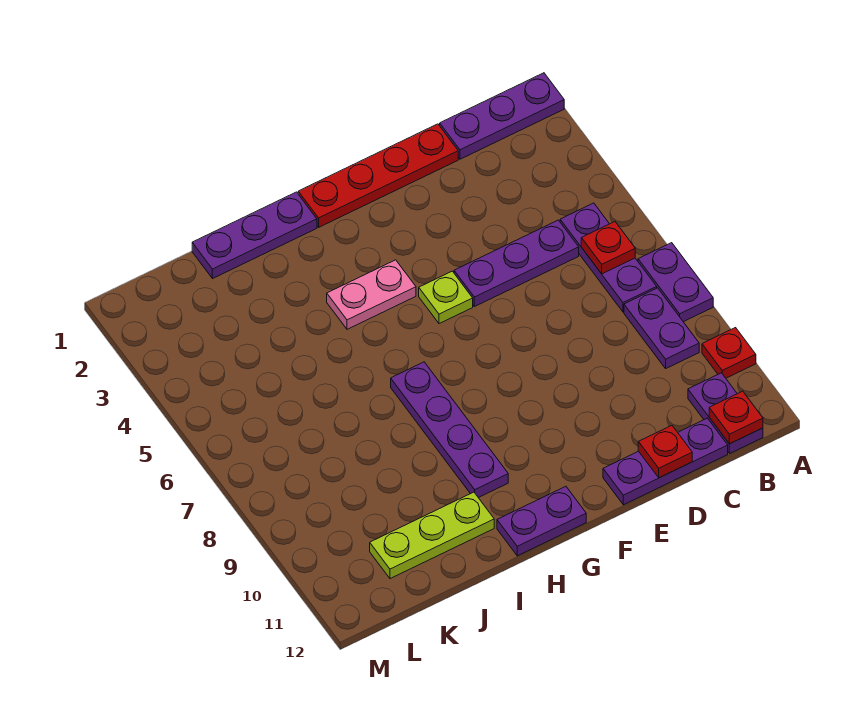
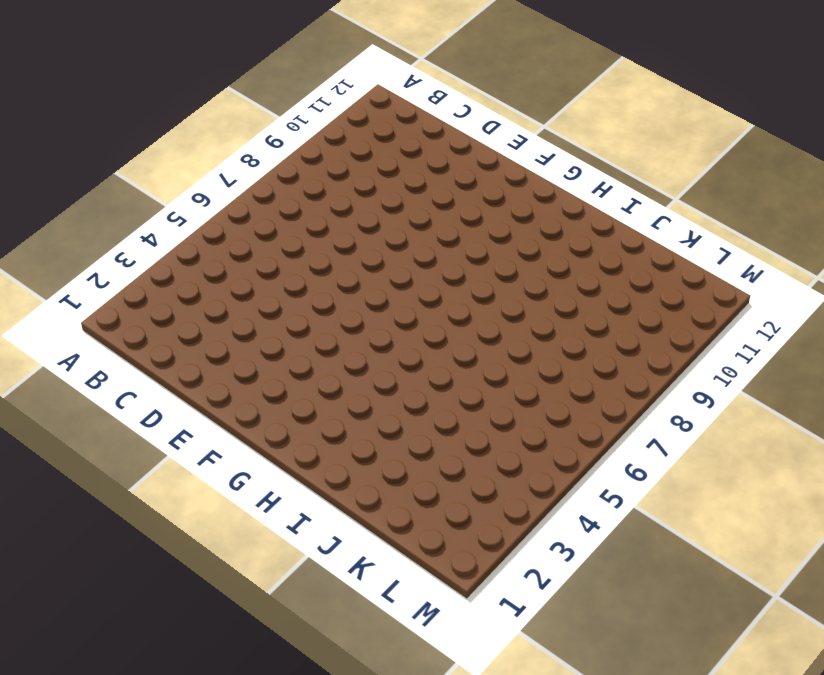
none -> purple 1x3 plate [440,73,564,159]
none -> purple 1x2 plate [638,243,713,322]
none -> red 1x1 plate [702,328,756,378]

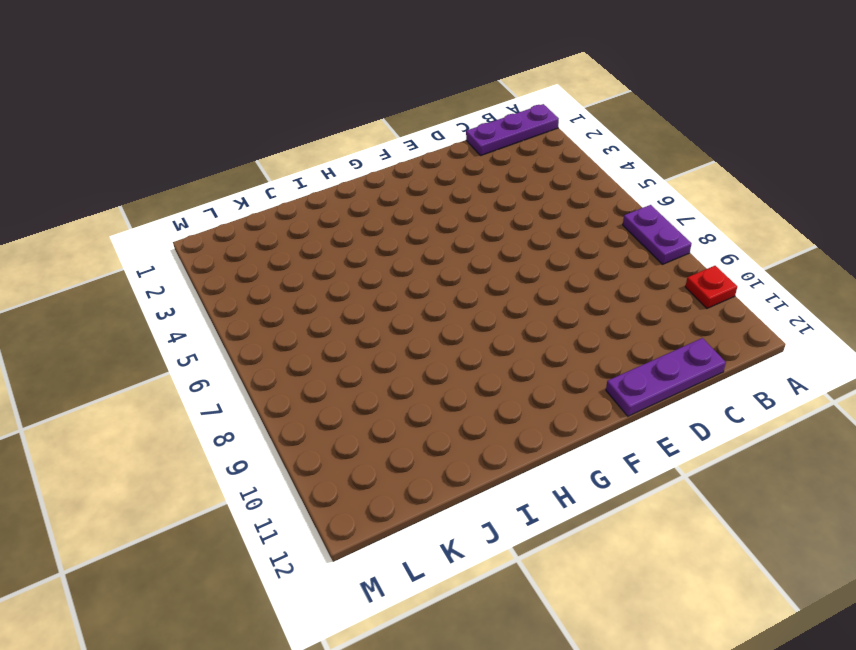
none -> purple 1x3 plate [560,203,657,312]
none -> purple 1x2 plate [624,288,699,368]
none -> purple 1x2 plate [688,373,763,454]

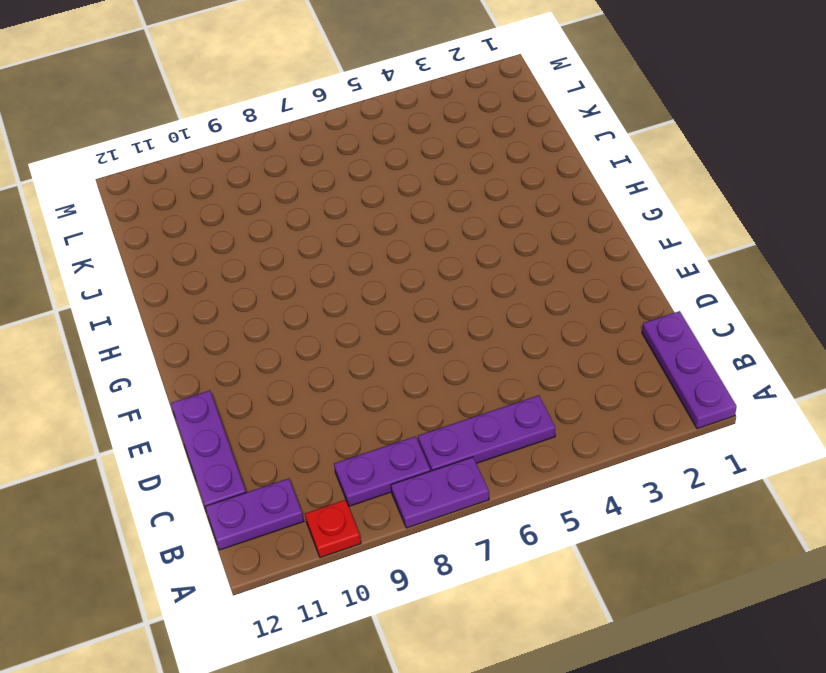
none -> purple 1x3 plate [454,220,579,307]
none -> red 1x4 plate [298,124,458,227]
none -> lime 1x1 plate [419,271,473,324]

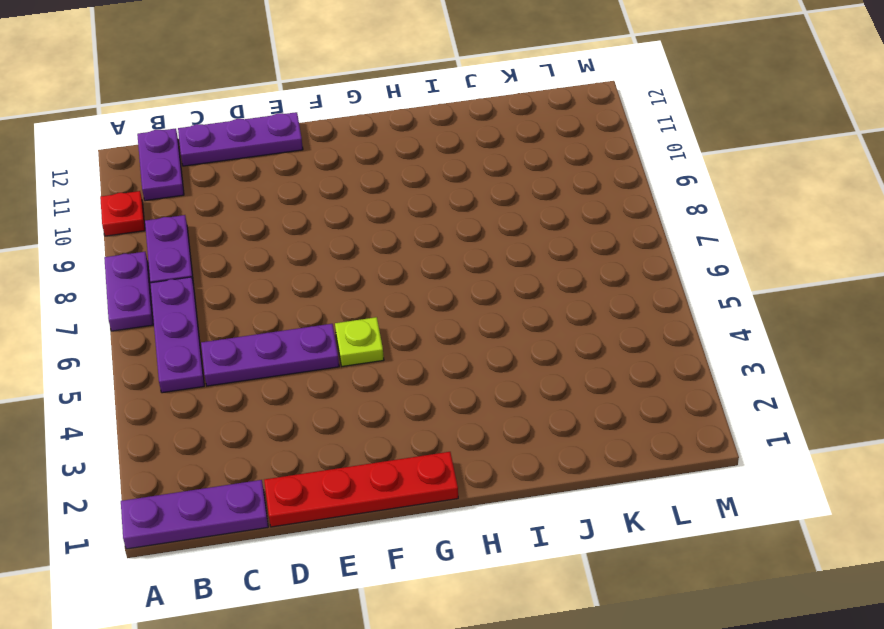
none -> pink 1x2 plate [327,260,416,329]
none -> purple 1x2 plate [497,486,586,556]
none -> purple 1x3 plate [192,192,317,279]

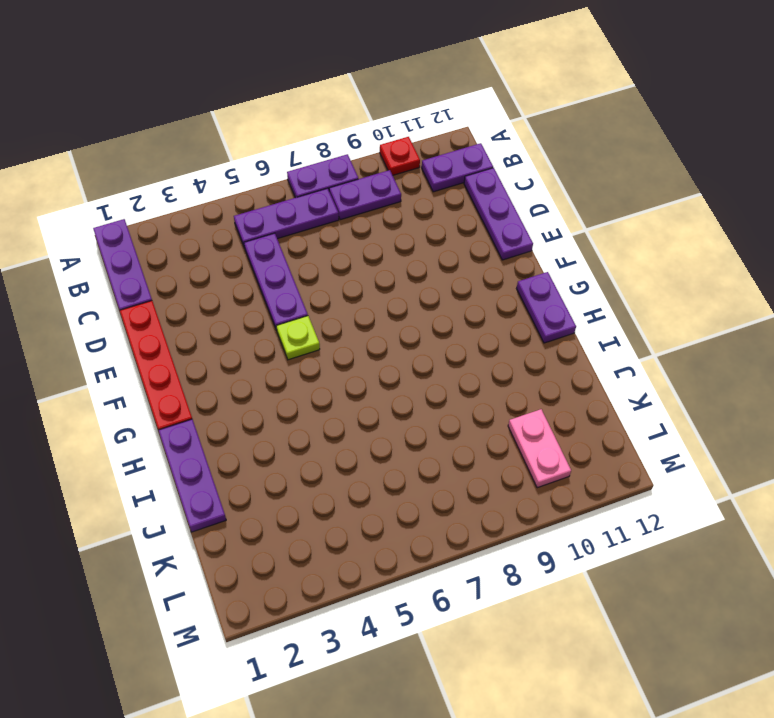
pink 1x2 plate [508,409,571,488] -> pink 1x2 plate moved to [327,260,416,329]
none -> purple 1x4 plate [391,362,508,498]
none -> lime 1x3 plate [370,492,494,579]
none -> red 1x1 plate [581,222,635,274]

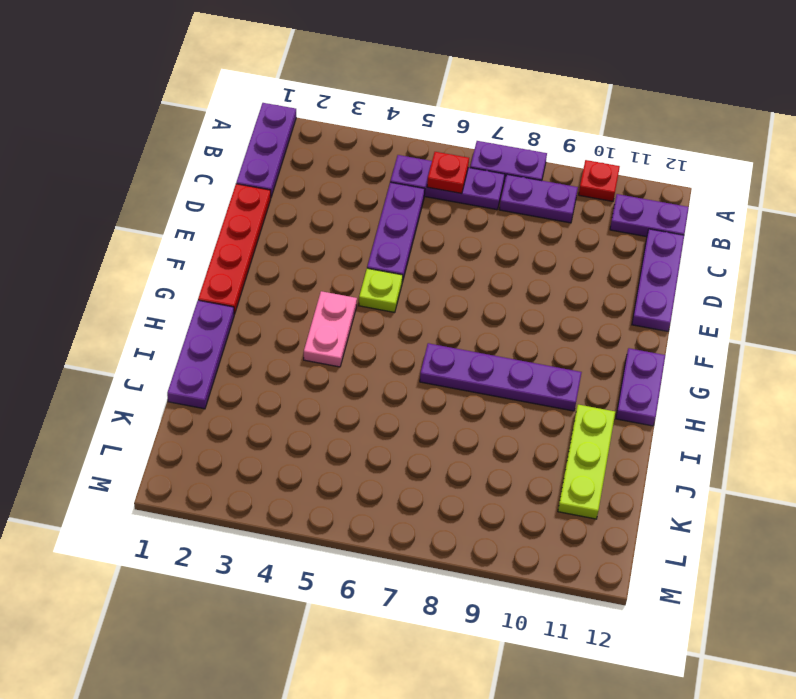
none -> red 1x1 plate [709,391,763,444]
none -> red 1x1 plate [638,426,692,478]

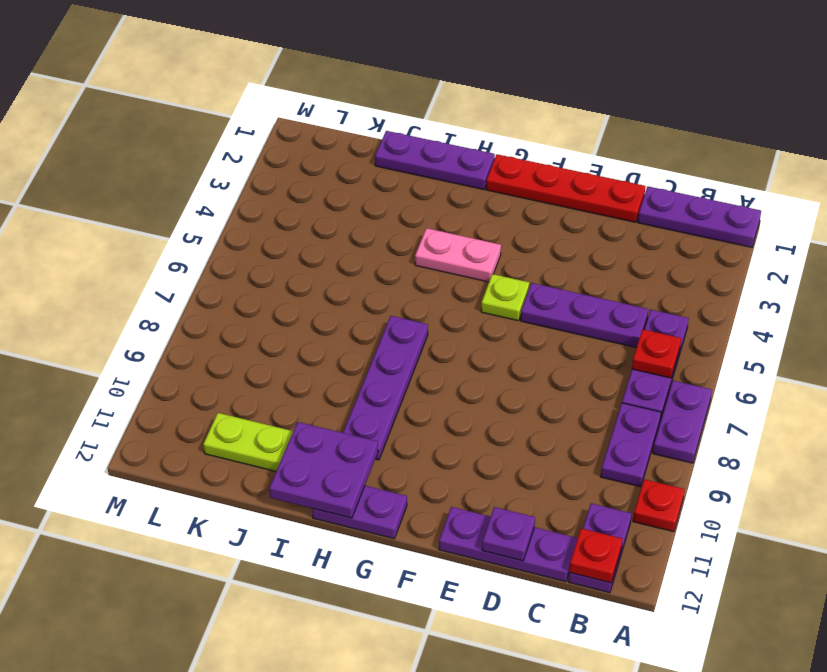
purple 1x1 plate [482,507,535,561] -> red 1x1 plate [638,426,692,478]
purple 2x2 plate [269,422,378,518] -> none

